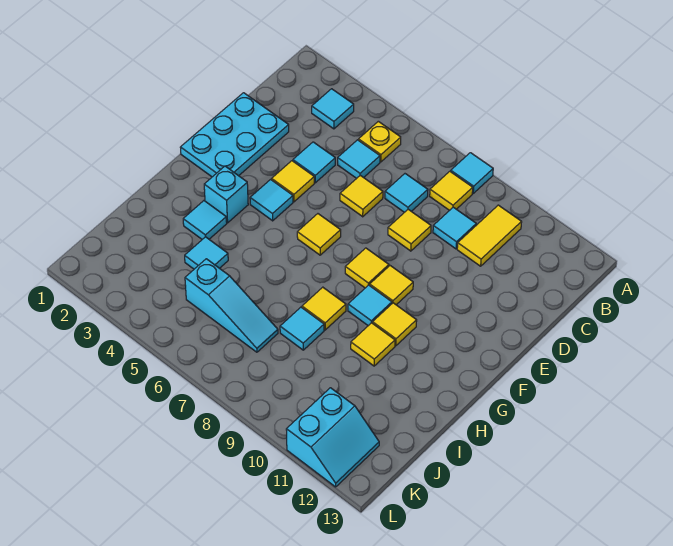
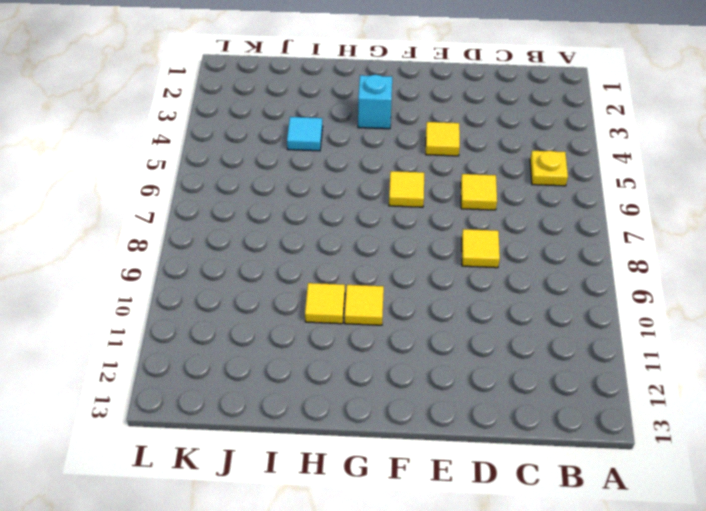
none -> cyan 1x1 tile [451,153,493,193]
none -> cyan 1x1 tile [312,89,354,129]
none -> yellow 1x1 tile [430,171,473,211]

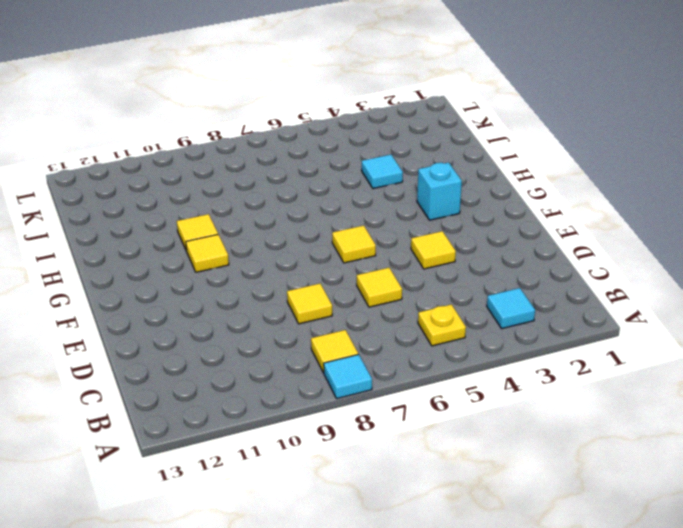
none -> yellow 1x2 tile [457,205,522,266]
none -> cyan 1x1 tile [338,140,380,178]
none -> cyan 1x1 tile [385,174,428,212]

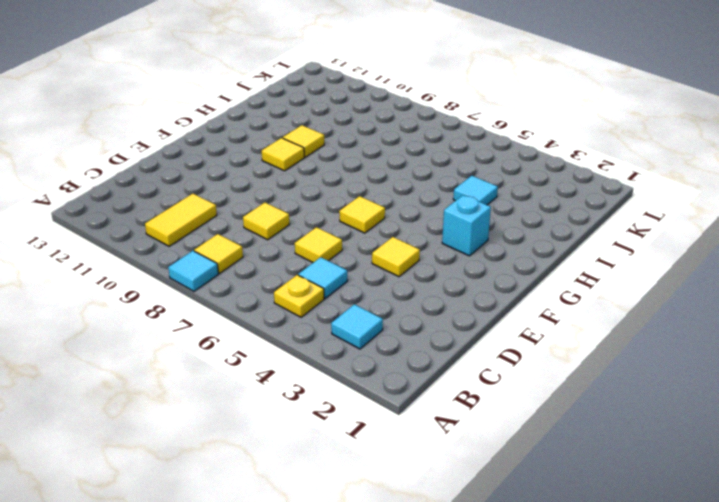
none -> cyan 1x1 tile [385,174,428,212]
none -> cyan 1x1 tile [433,207,476,249]
none -> cyan 2x3 plate [180,93,289,177]

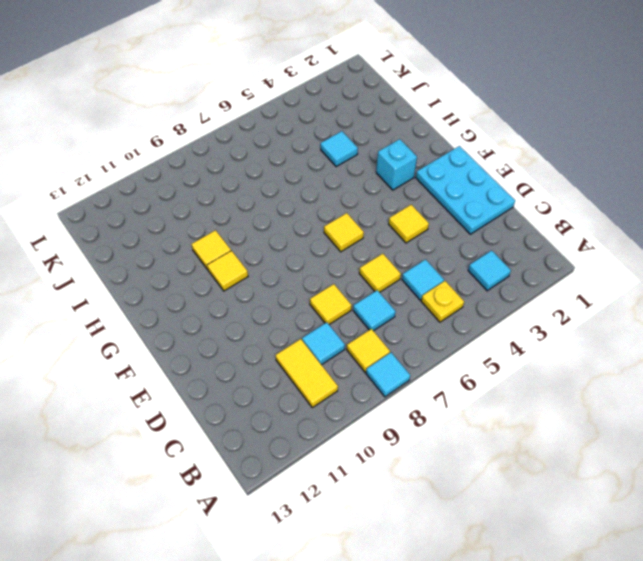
none -> cyan 1x1 tile [293,142,335,183]
none -> cyan 1x1 tile [250,180,293,221]
none -> yellow 1x1 tile [345,248,389,288]

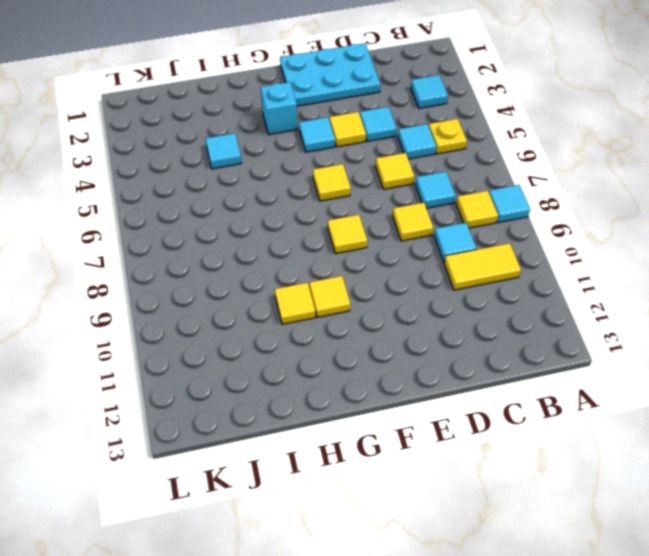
none -> yellow 1x1 tile [370,266,413,305]
none -> cyan 1x1 tile [348,285,392,326]
none -> cyan 1x1 tile [183,201,227,239]

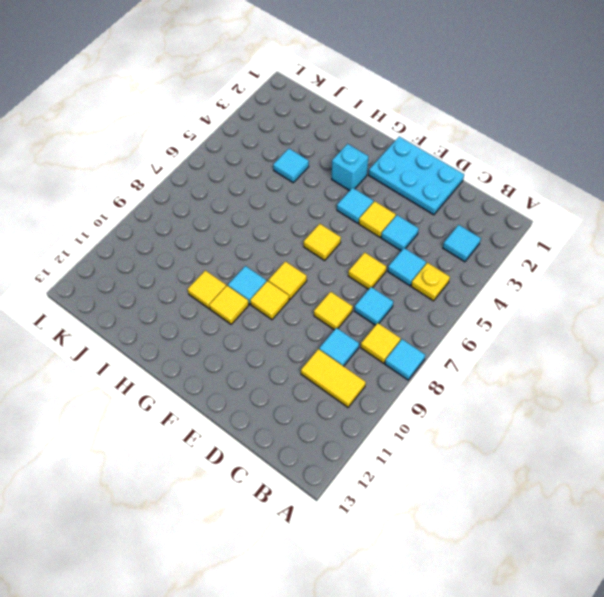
none -> cyan 1x1 tile [183,201,227,239]
none -> yellow 1x1 tile [302,287,346,330]
none -> cyan 1x1 tile [280,307,324,350]

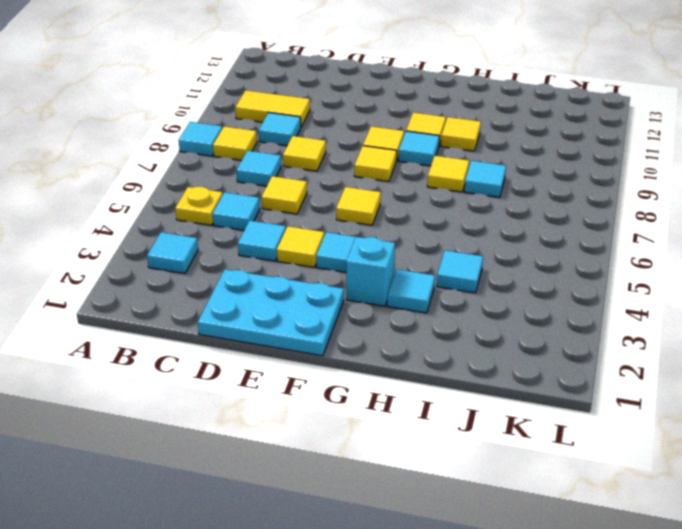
none -> cyan 1x3 slope [185,259,278,352]
none -> cyan 2x2 slope [286,388,379,487]

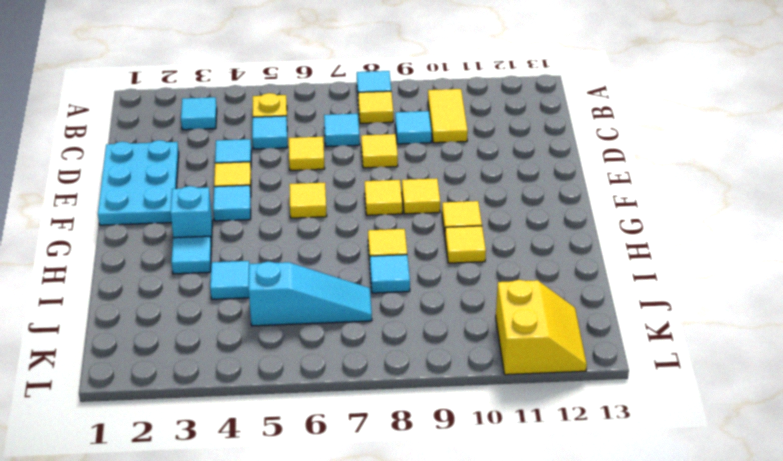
yellow 2x2 slope [496,280,587,375] -> cyan 2x2 slope [286,388,379,487]
none -> cyan 1x1 tile [348,285,392,326]

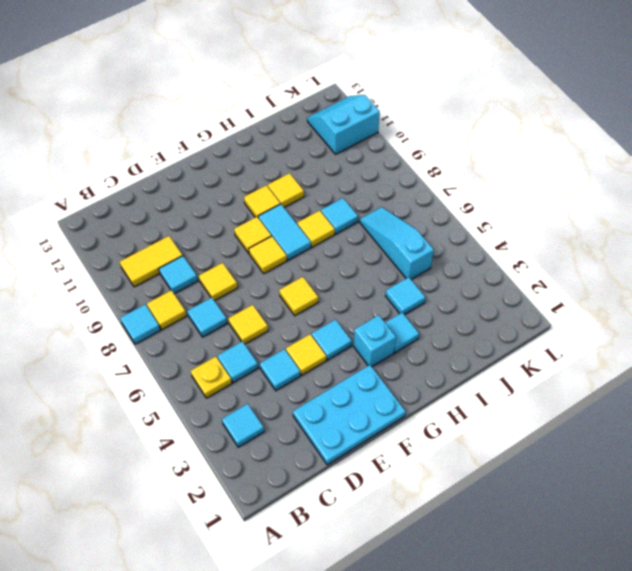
cyan 1x2 tile [258,204,311,260] -> cyan 1x1 tile [348,285,392,326]

